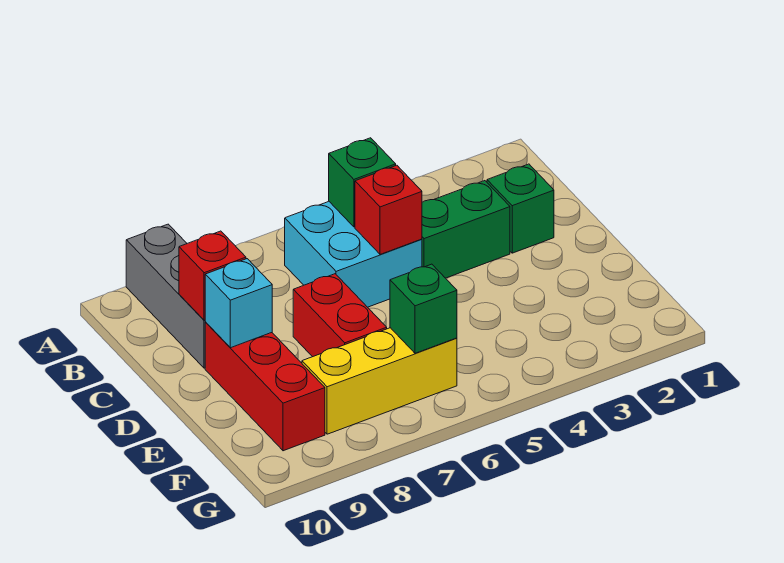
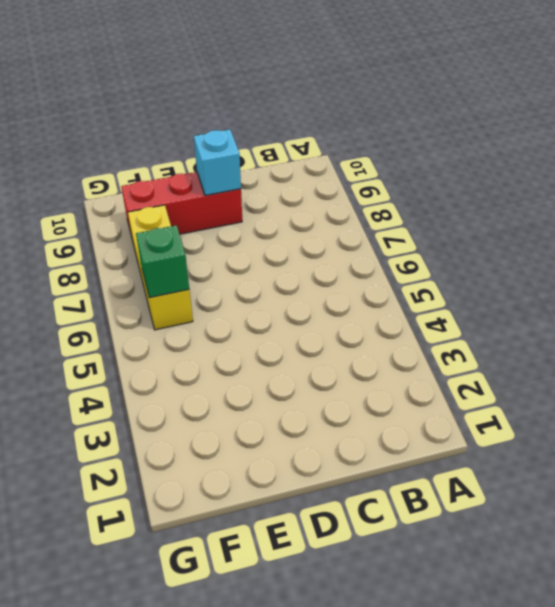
none -> grey 1x3 brick [126,224,205,368]
none -> cyan 2x2 brick [285,202,422,307]
none -> green 1x1 brick [487,164,554,253]

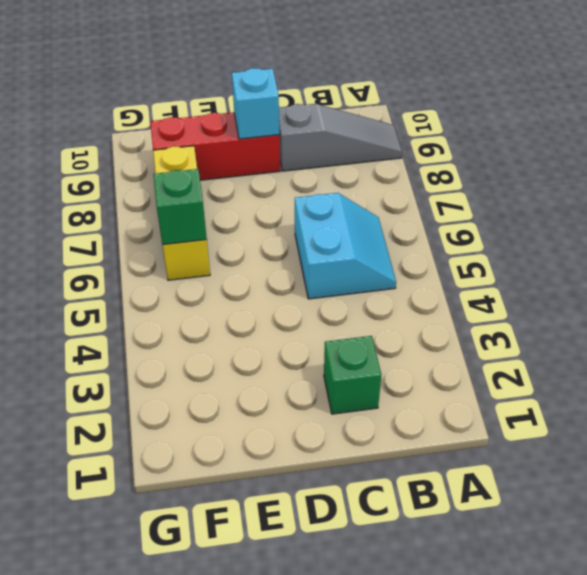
grey 1x3 slope [279,104,402,171] -> grey 1x3 brick [126,224,205,368]
cyan 2x2 slope [295,193,396,299] -> cyan 2x2 brick [285,202,422,307]
none -> green 1x2 brick [422,181,510,278]
none -> red 1x2 brick [293,274,387,357]
none -> green 1x1 brick [329,138,396,227]

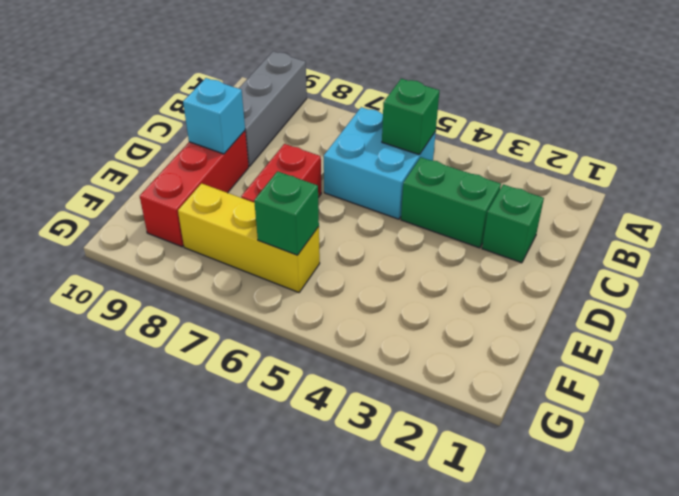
none -> red 1x1 brick [355,165,422,254]
none -> red 1x1 brick [179,231,246,320]

